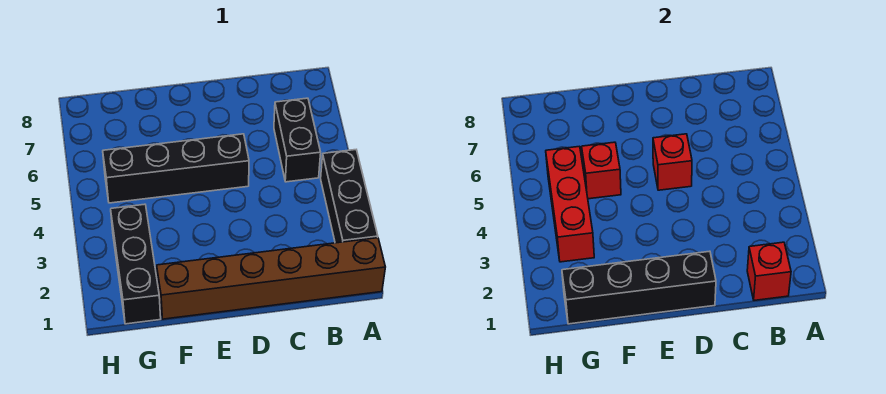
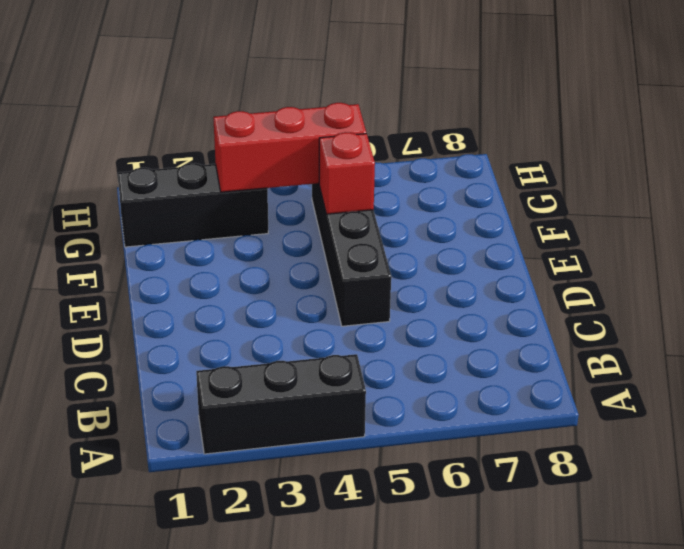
none -> brown 1x6 brick [157,238,385,319]
none -> black 1x2 brick [274,98,321,182]

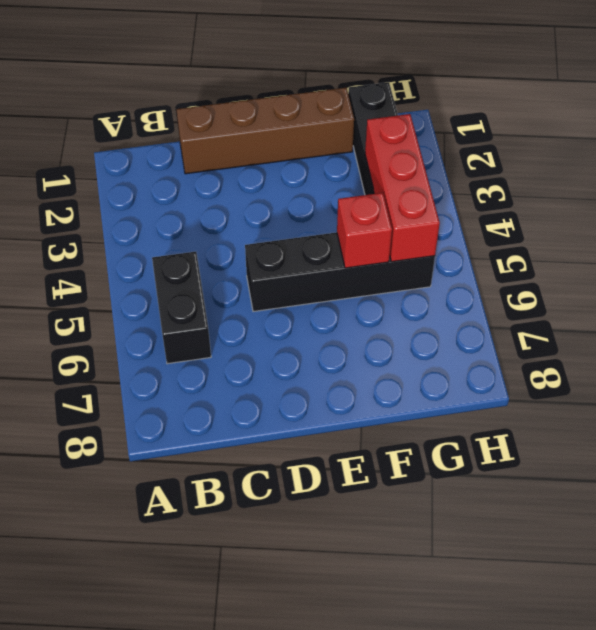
brown 1x4 brick [176,88,354,174] -> brown 1x6 brick [157,238,385,319]
none -> black 1x3 brick [321,150,378,243]
none -> red 1x1 brick [747,242,791,300]

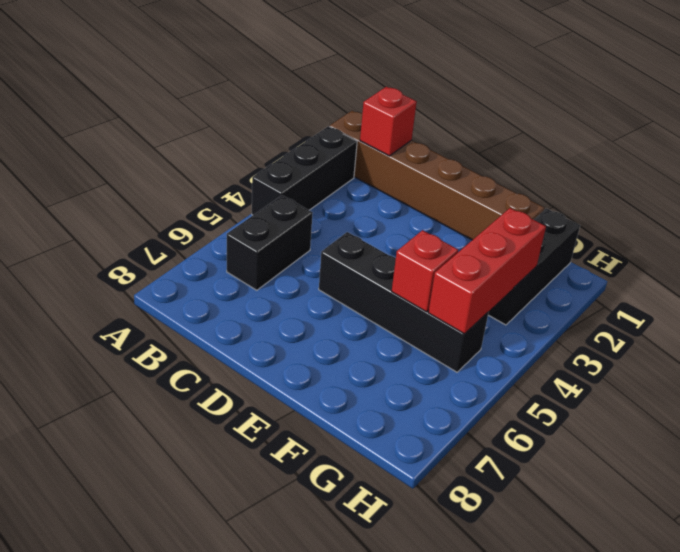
none -> black 1x4 brick [562,251,716,324]
none -> red 1x1 brick [653,134,692,190]

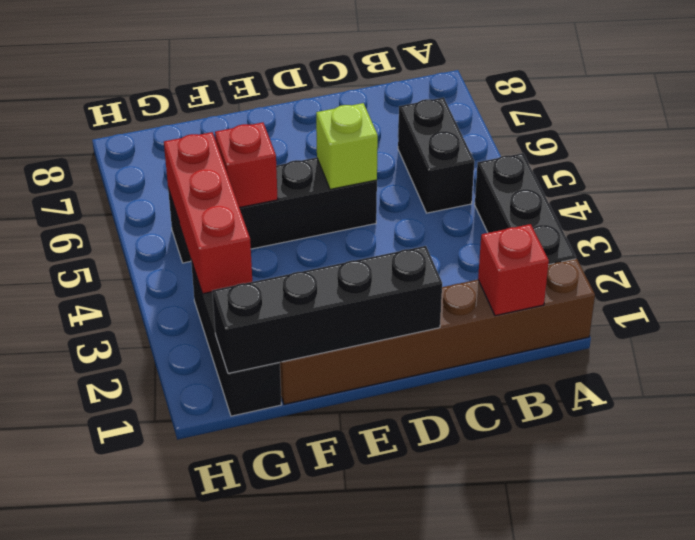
lime 1x1 brick [316,103,378,189] -> red 1x1 brick [653,134,692,190]

